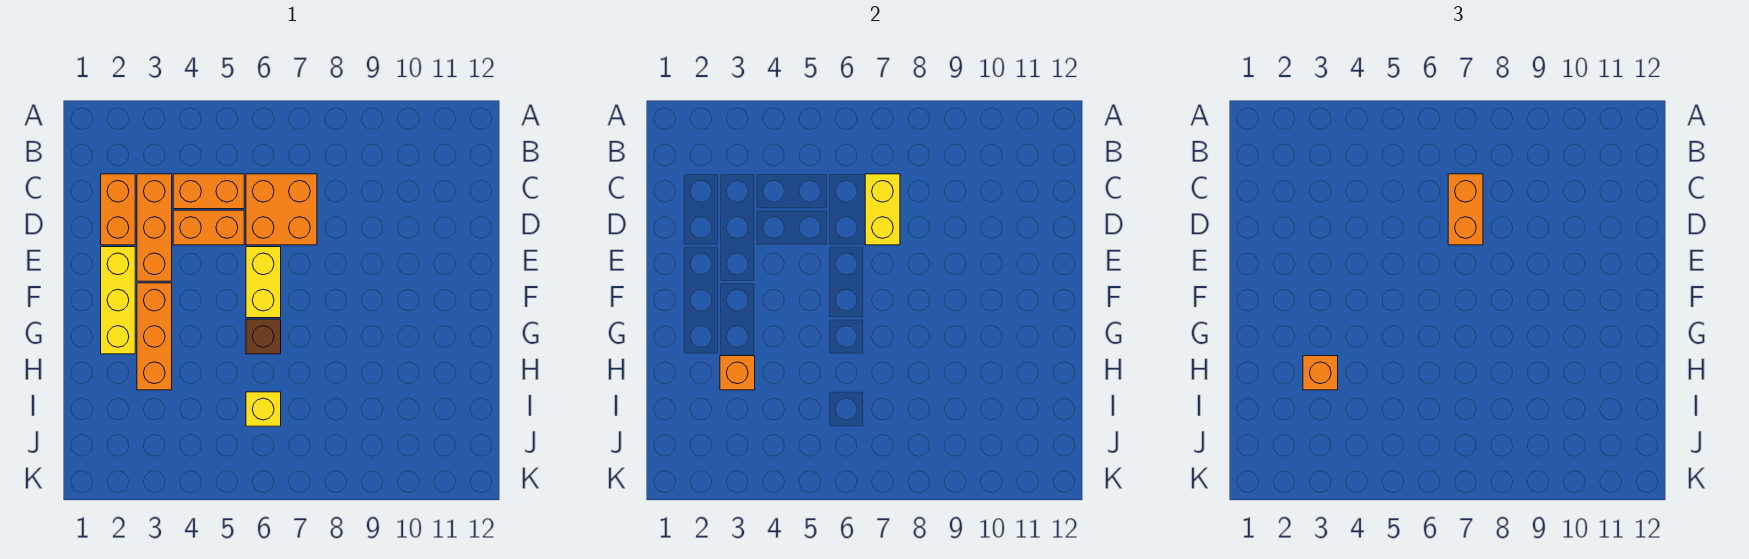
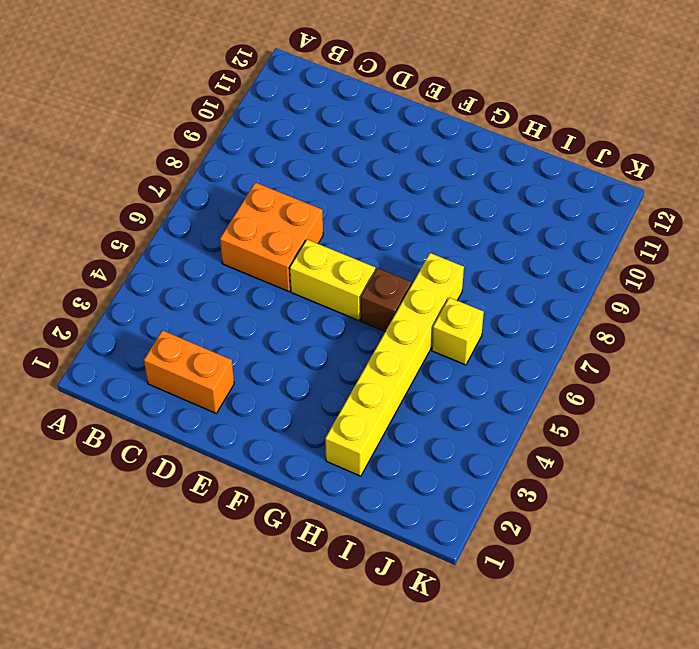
yellow 1x6 brick [325,253,464,476] -> orange 1x3 brick [137,283,172,390]
none -> orange 1x3 brick [137,174,172,281]
none -> orange 1x2 brick [173,174,244,209]
none -> orange 1x2 brick [173,210,244,245]

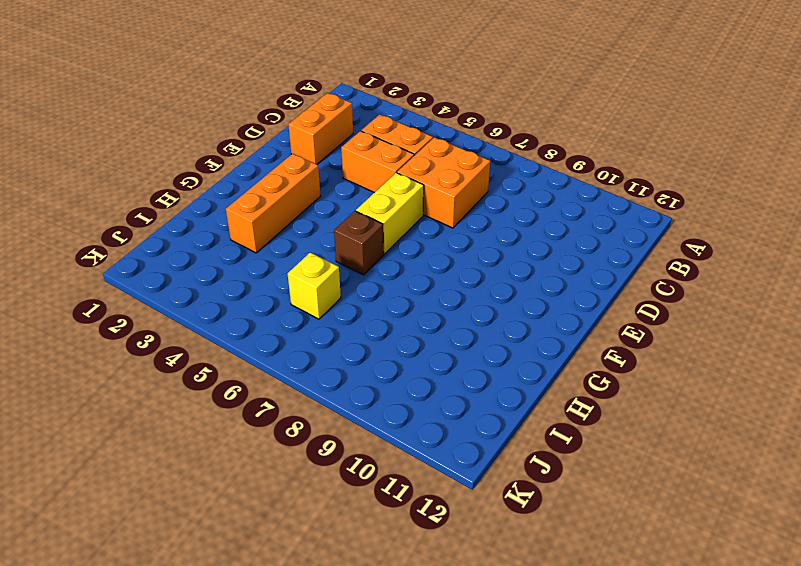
none -> orange 1x3 brick [137,174,172,281]
none -> yellow 1x3 brick [101,247,135,354]
none -> yellow 1x2 brick [865,174,900,245]

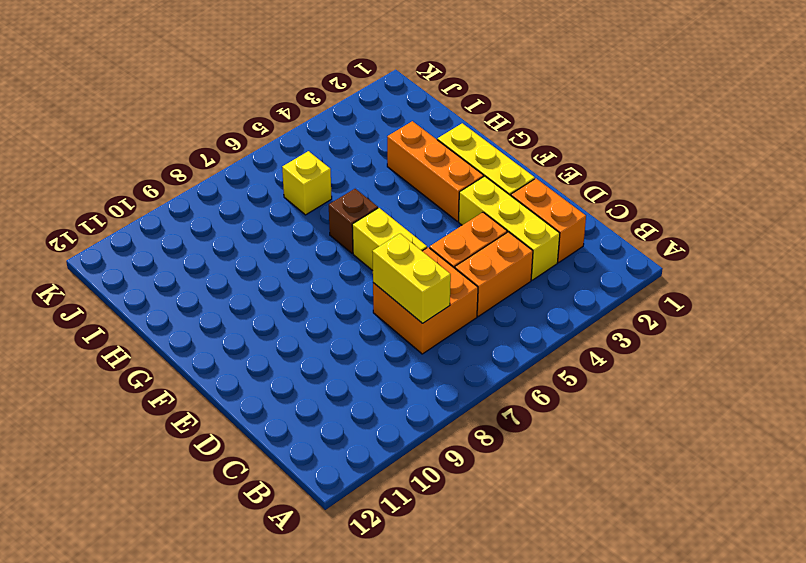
yellow 1x3 brick [459,176,560,280] -> orange 1x3 brick [137,174,172,281]
none -> orange 1x1 brick [720,356,755,390]
none -> orange 1x2 brick [1448,174,1483,245]
none -> orange 1x1 brick [1303,356,1338,390]

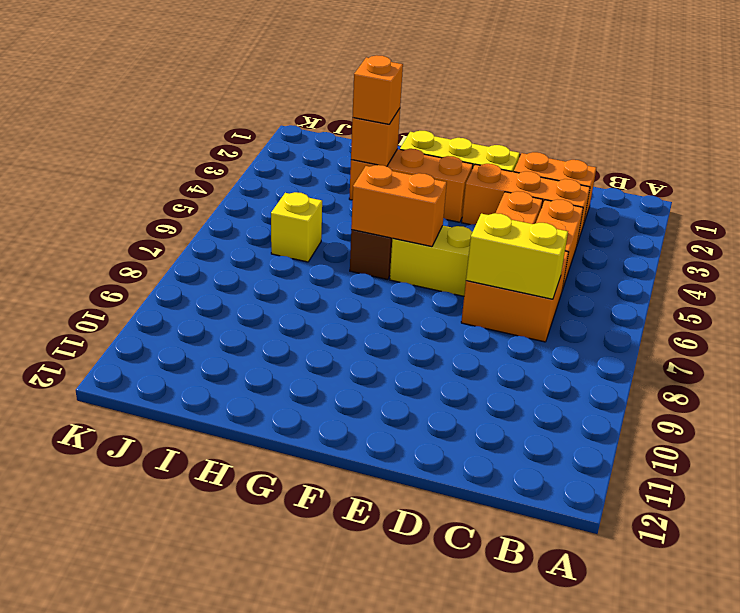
orange 1x2 brick [351,165,447,247] -> orange 1x2 brick moved to [1448,174,1483,245]

